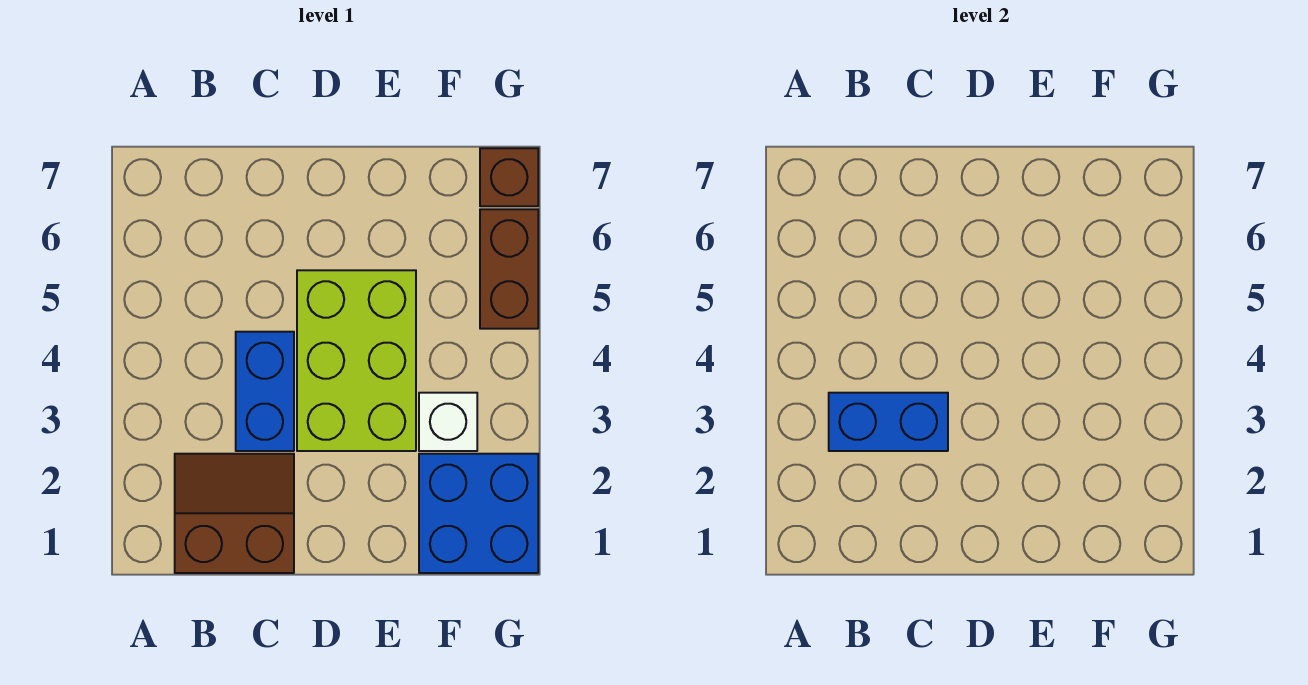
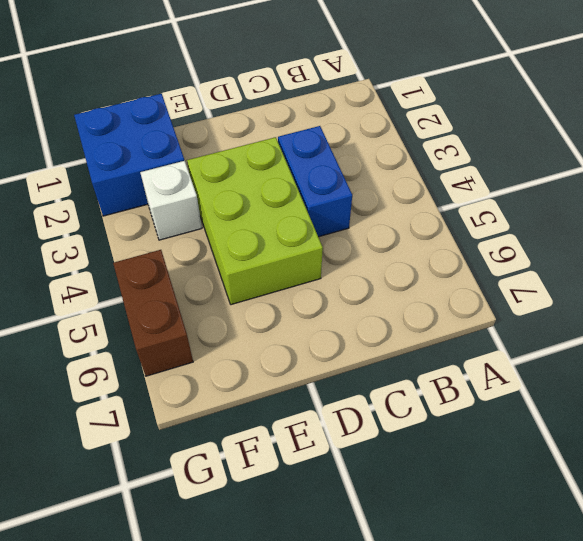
none -> brown 2x2 slope [175,454,294,573]
none -> brown 1x1 brick [480,148,538,206]

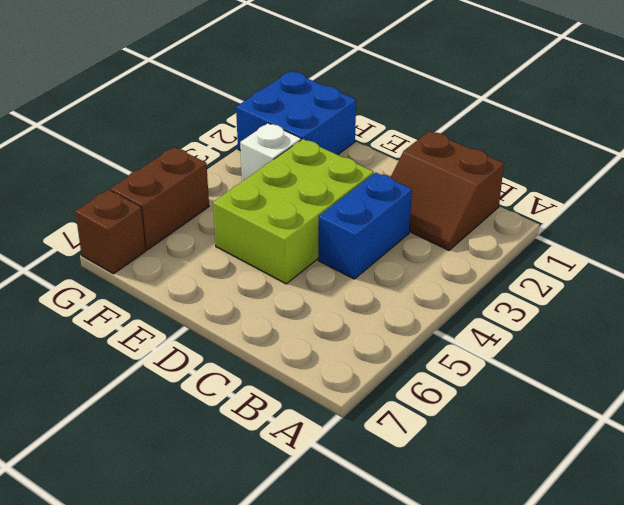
none -> blue 1x2 brick [829,393,948,451]

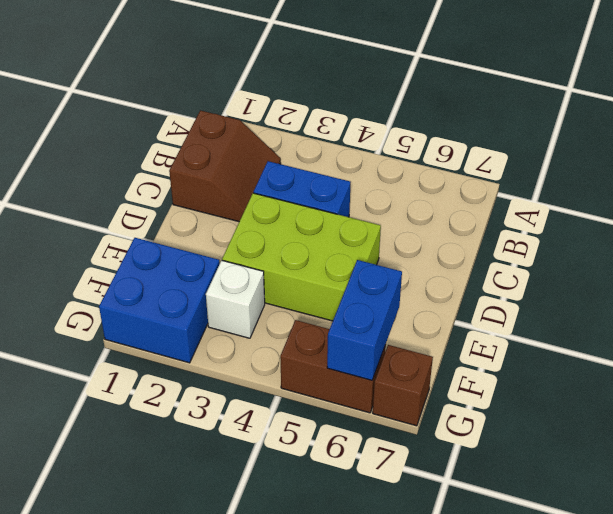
blue 1x2 brick [327,260,402,380] -> blue 1x2 brick moved to [829,393,948,451]

